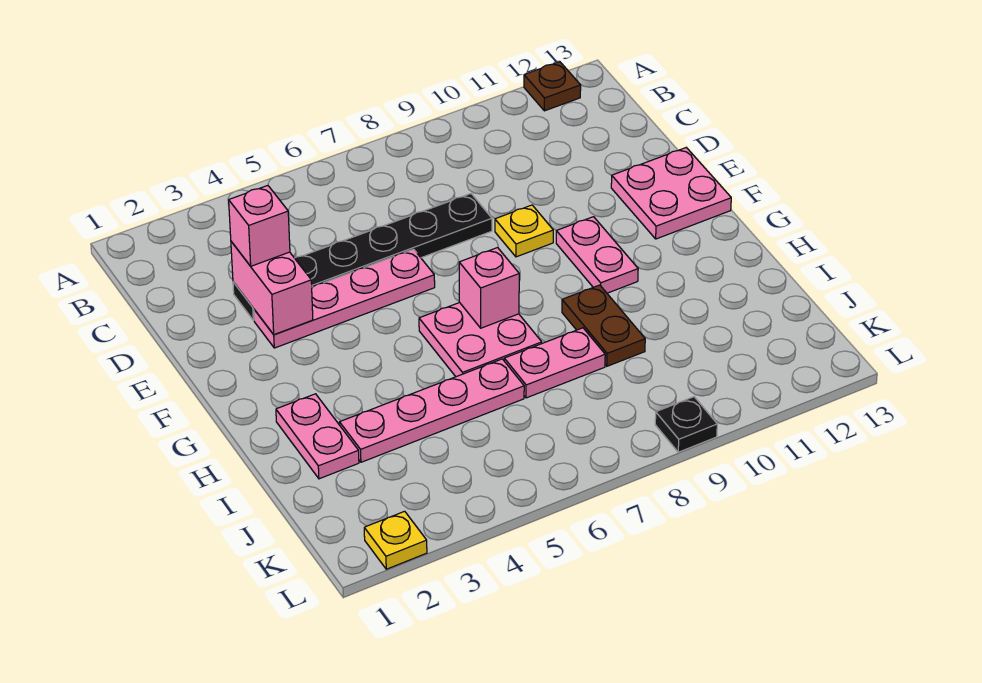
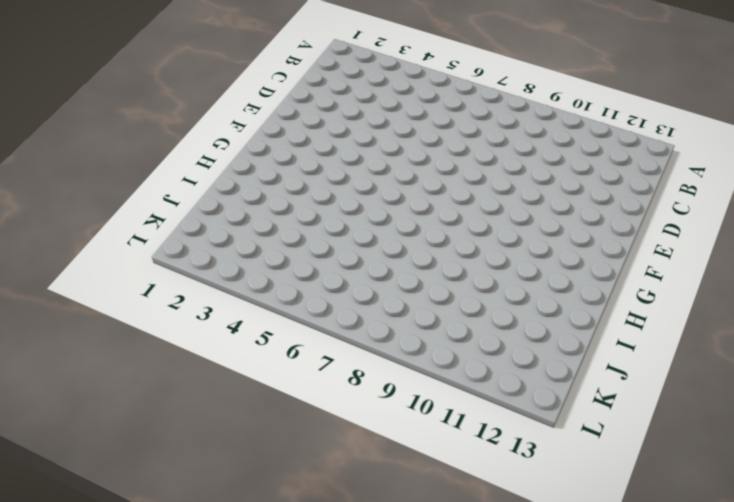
none -> brown 1x1 plate [524,62,581,111]
none -> black 1x6 plate [233,194,492,320]
none -> pink 1x4 plate [254,249,435,348]

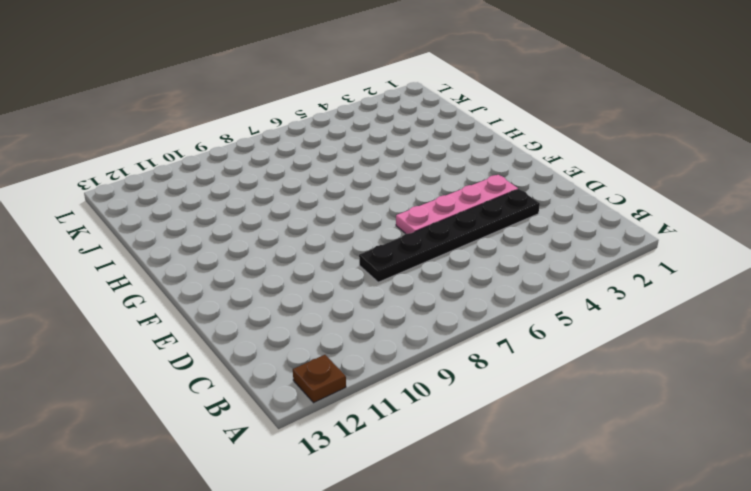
none -> yellow 1x1 plate [495,205,553,257]
none -> pink 2x2 plate [611,148,731,239]
none -> pink 1x2 plate [556,217,638,293]

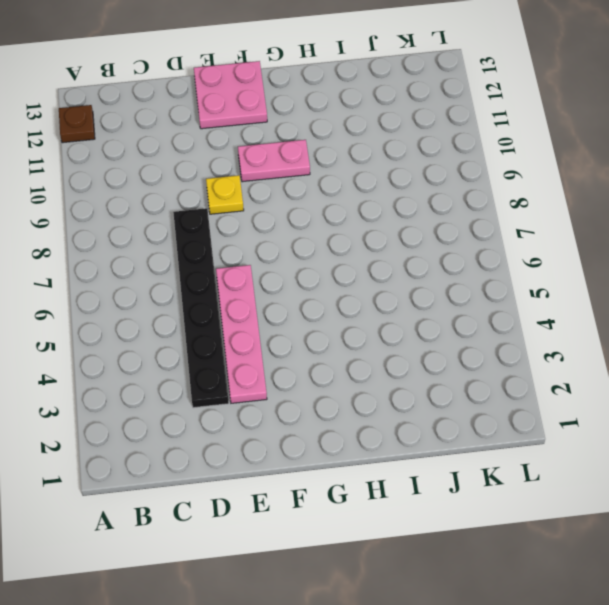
none -> pink 2x2 plate [419,303,542,377]
none -> pink 1x2 plate [276,394,359,479]
none -> brown 1x2 plate [562,285,645,366]

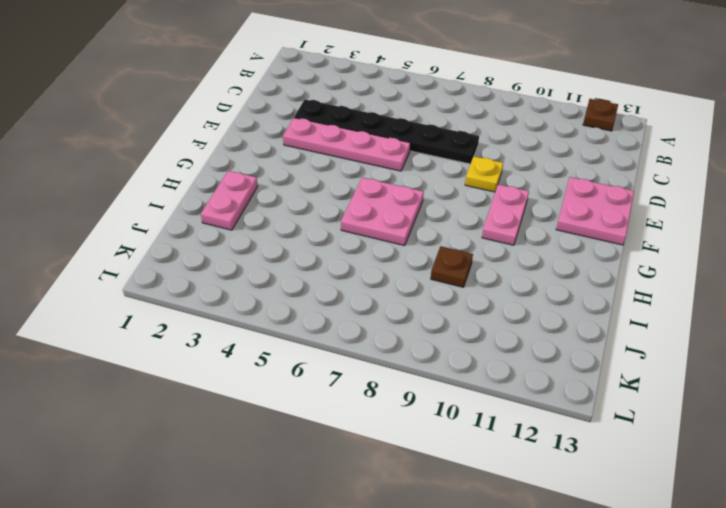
brown 1x1 plate [431,246,473,287] -> brown 1x2 plate [562,285,645,366]
none -> pink 1x4 plate [340,359,524,462]
none -> pink 1x2 plate [504,328,605,398]
none -> yellow 1x1 plate [364,511,427,569]

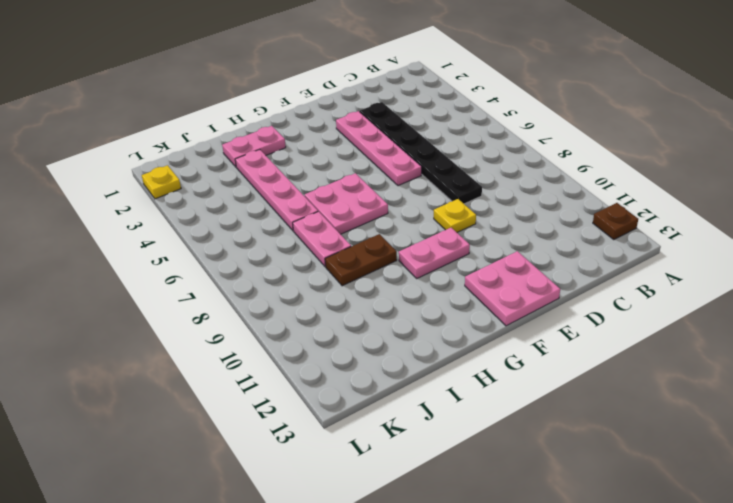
none -> black 1x1 plate [655,397,717,452]
none -> pink 1x2 brick [231,242,313,335]
none -> pink 1x1 brick [459,248,519,328]

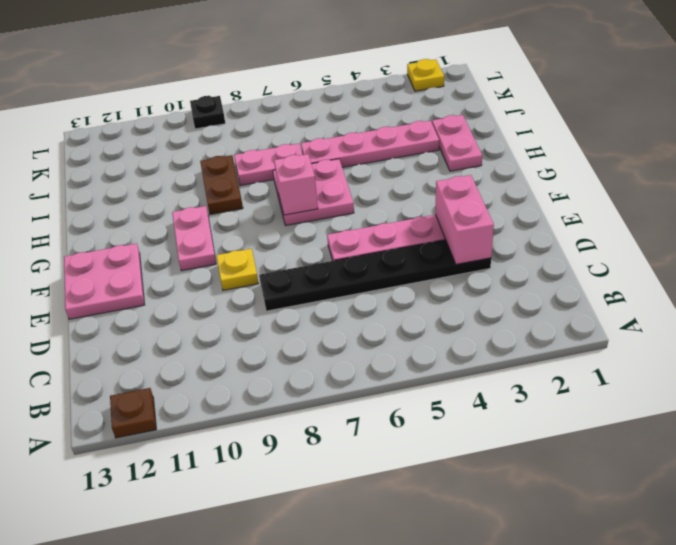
none -> pink 1x1 brick [229,186,290,266]

